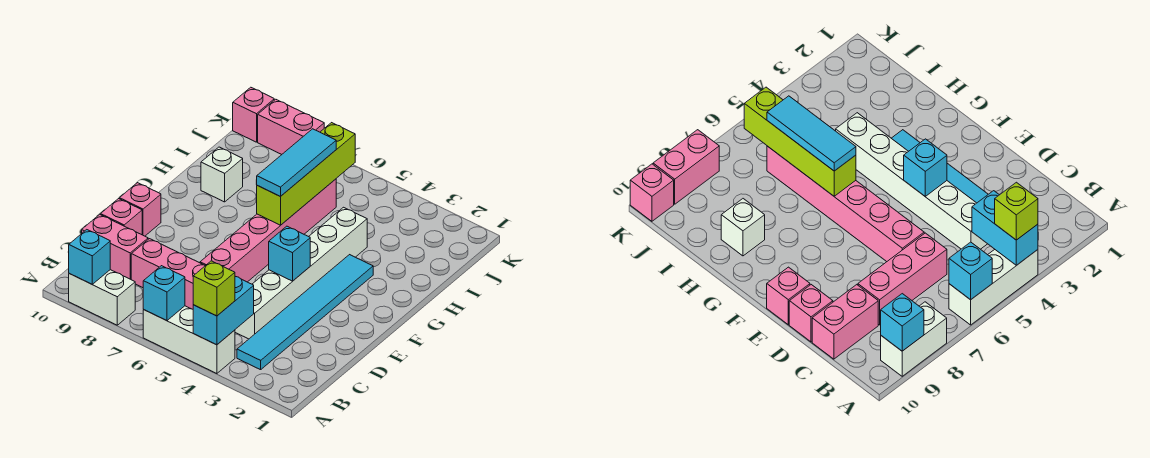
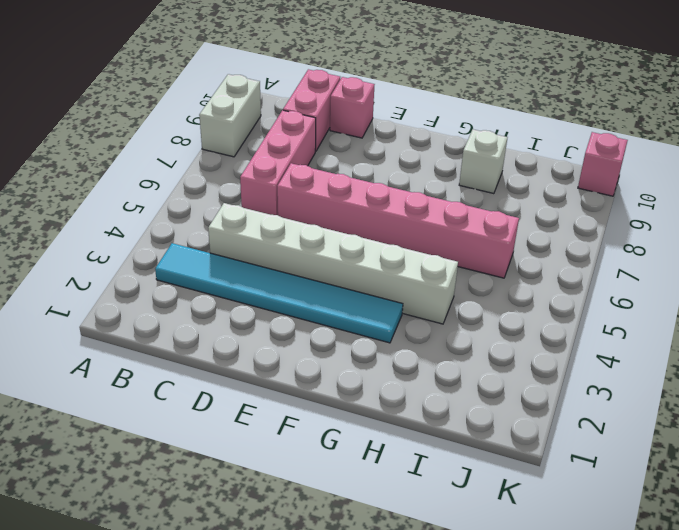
none -> white 1x3 brick [143,306,235,374]
none -> pink 1x1 brick [119,183,161,236]
none -> pink 1x2 brick [258,99,324,154]

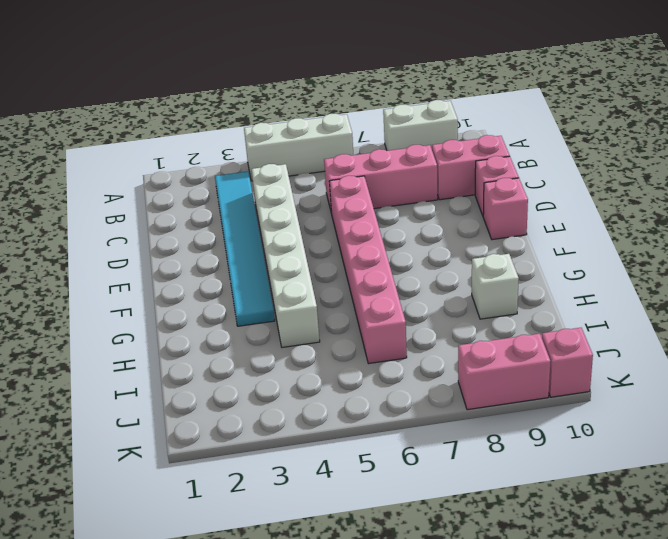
none -> cyan 1x2 brick [193,276,254,345]
none -> cyan 1x1 brick [143,266,185,321]
none -> cyan 1x1 brick [69,230,110,284]

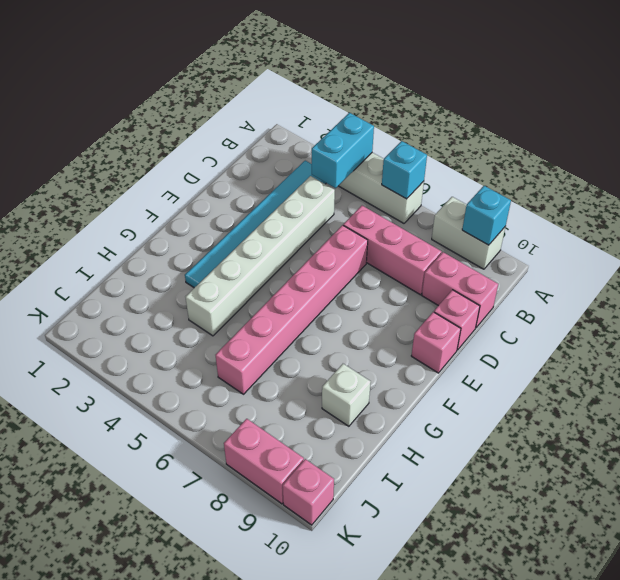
none -> cyan 1x1 brick [269,226,310,281]
none -> lime 1x4 brick [257,123,355,225]
none -> lime 1x1 brick [193,261,235,316]

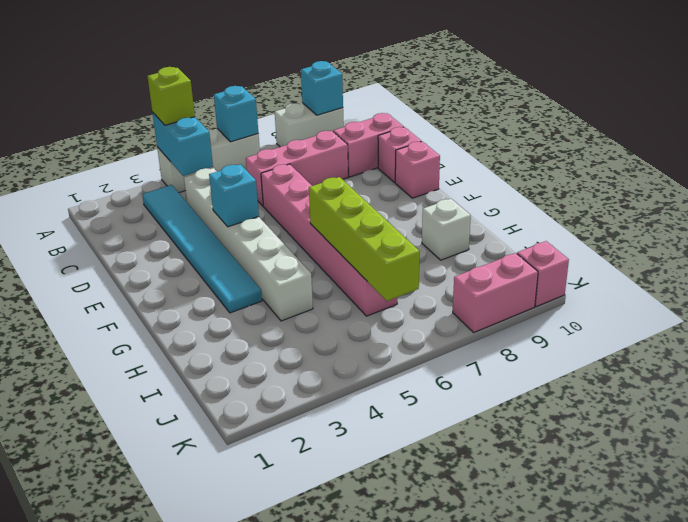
none -> cyan 1x3 tile [257,129,336,197]

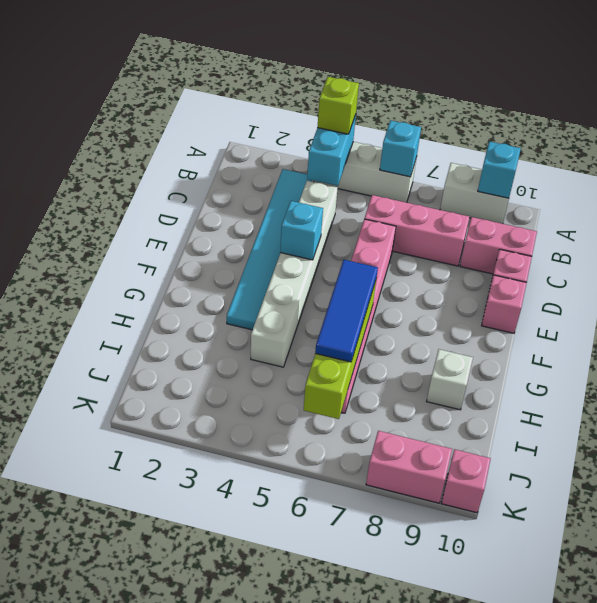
blue 1x3 tile [315,260,378,362] -> cyan 1x3 tile [257,129,336,197]

